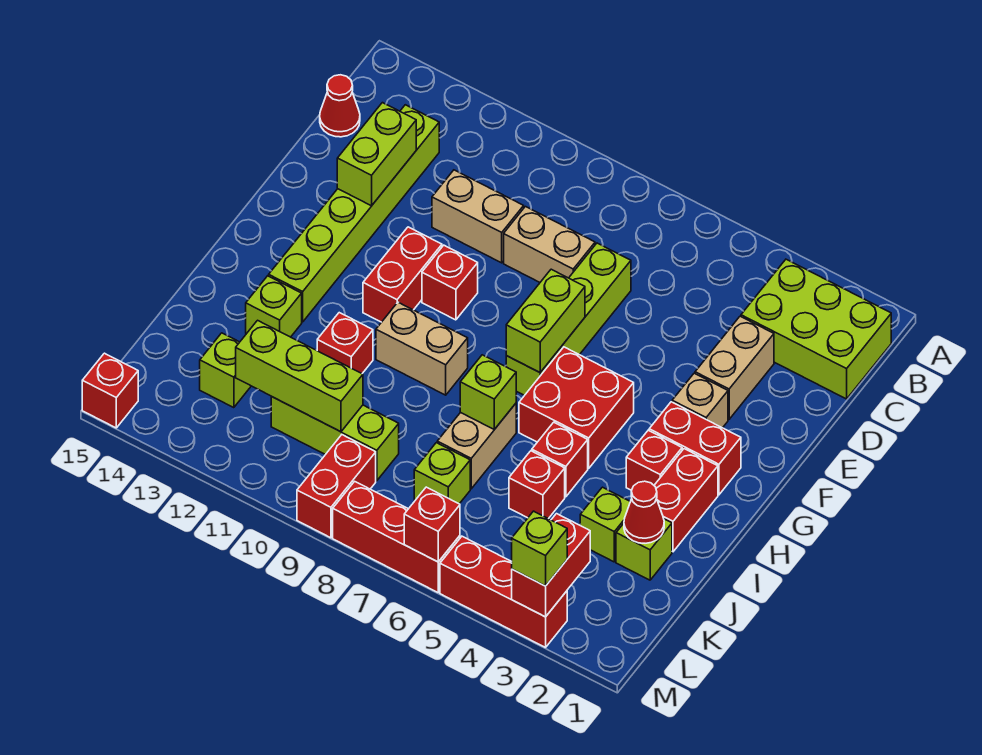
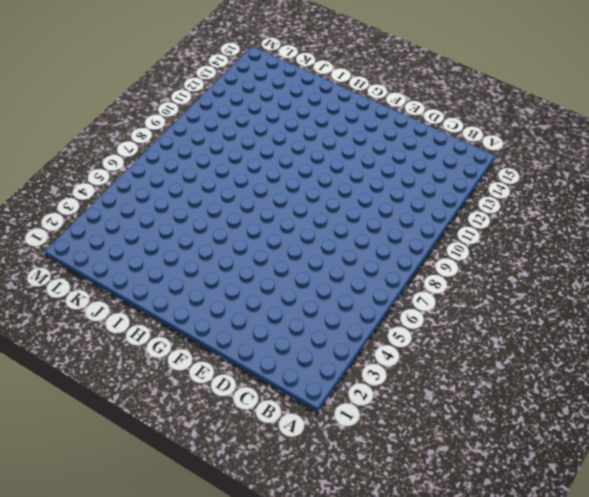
none -> lime 2x3 brick [741,259,891,399]
none -> lime 1x6 brick [269,105,439,322]
none -> red 1x1 cone [320,75,360,137]
none -> tan 1x2 brick [695,316,774,419]

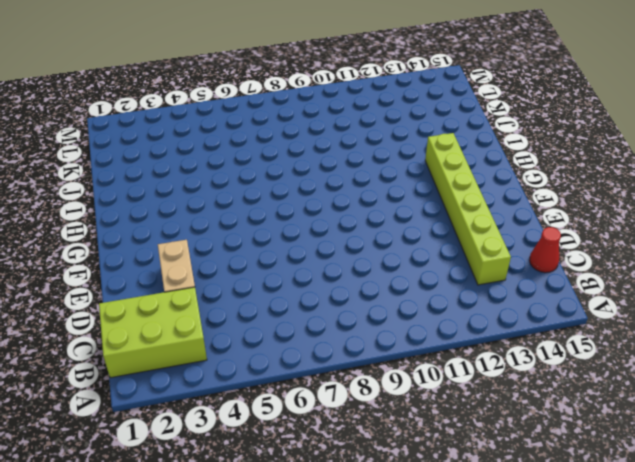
none -> lime 1x4 brick [506,243,631,395]
none -> tan 1x2 brick [504,207,595,282]
none -> tan 1x2 brick [432,170,524,263]
none -> tan 1x1 brick [672,373,728,428]

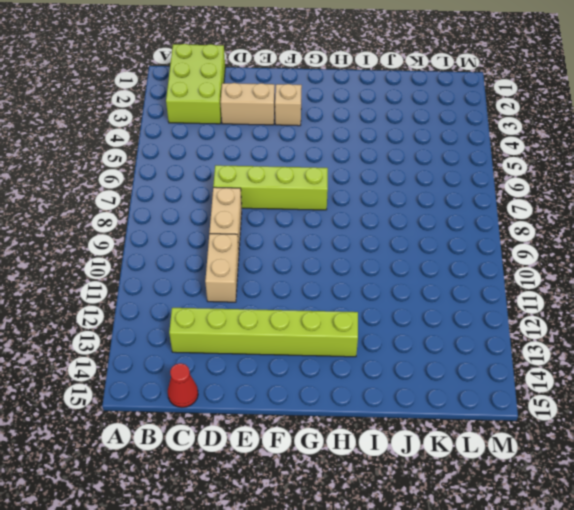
none -> red 1x1 brick [422,245,478,320]
none -> red 1x2 brick [363,227,442,322]
none -> red 1x2 brick [649,402,741,495]
none -> red 2x2 brick [519,347,634,468]

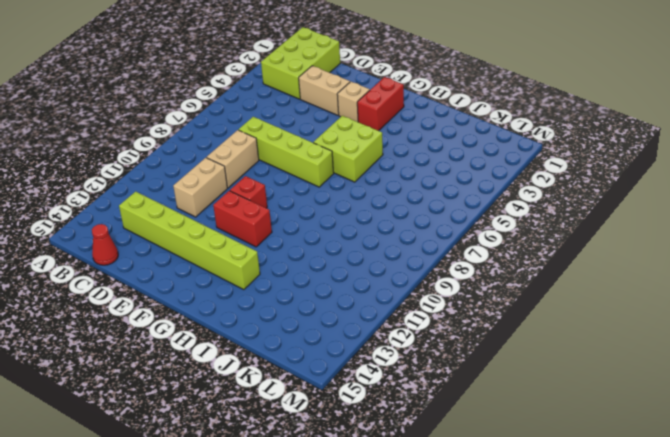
lime 2x2 brick [313,116,383,182] -> red 2x2 brick [519,347,634,468]
none -> red 1x2 brick [654,449,718,552]
none -> red 1x1 brick [626,430,682,490]
none -> tan 1x2 brick [376,302,468,395]
none -> red 1x1 brick [532,422,588,497]

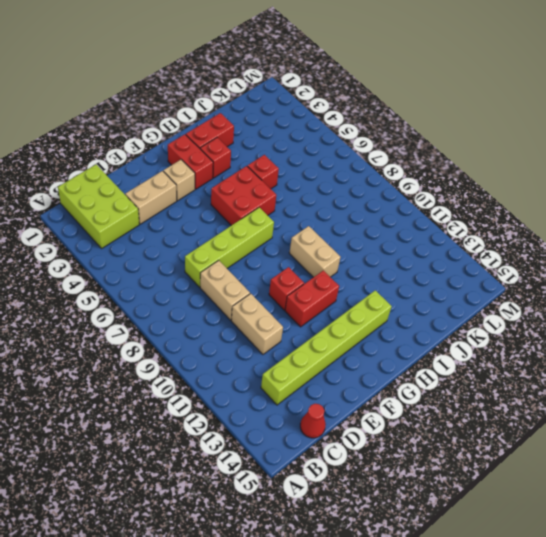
none -> tan 1x2 brick [437,404,516,489]
none -> red 1x1 brick [317,313,373,373]
none -> lime 1x1 brick [246,276,302,337]
none -> lime 1x1 brick [616,519,672,580]

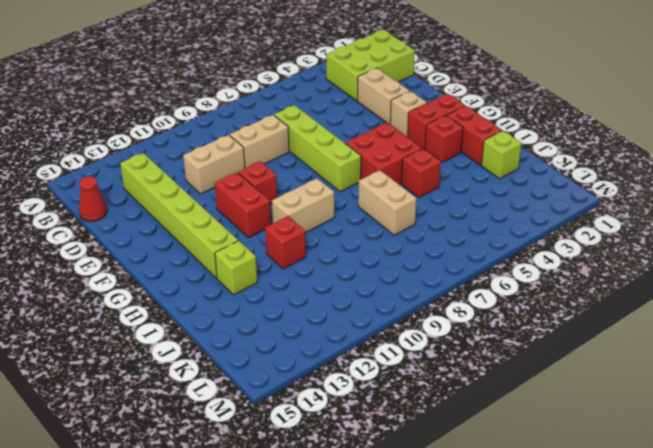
none -> lime 1x1 brick [580,487,630,562]
none -> red 1x1 brick [509,451,565,519]
none -> lime 1x1 brick [414,443,470,504]
none -> lime 1x3 brick [271,397,399,481]

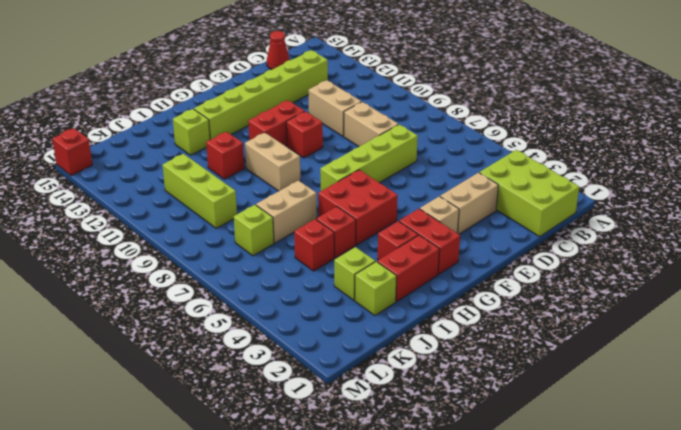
none -> lime 1x1 brick [200,333,251,408]
none -> red 1x2 brick [297,435,376,538]
none -> red 1x3 brick [440,536,567,648]
none -> red 1x3 brick [333,481,460,592]

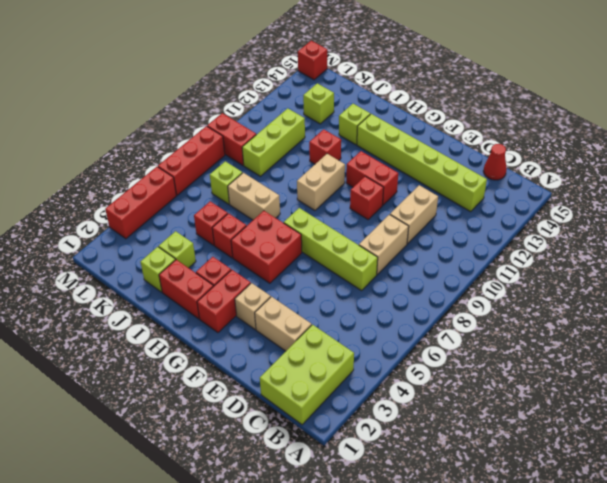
none -> lime 1x2 brick [337,103,416,206]
none -> lime 1x2 brick [506,269,585,372]
none -> lime 1x1 brick [460,355,516,429]
none -> red 1x1 cone [624,481,664,543]

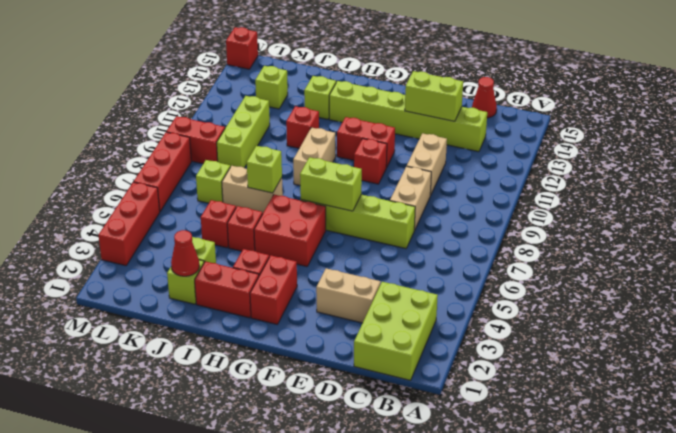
none -> tan 1x1 brick [672,373,728,428]
none -> lime 1x3 brick [236,320,363,432]
none -> red 1x2 brick [512,514,590,617]
none -> red 1x1 brick [404,487,460,562]

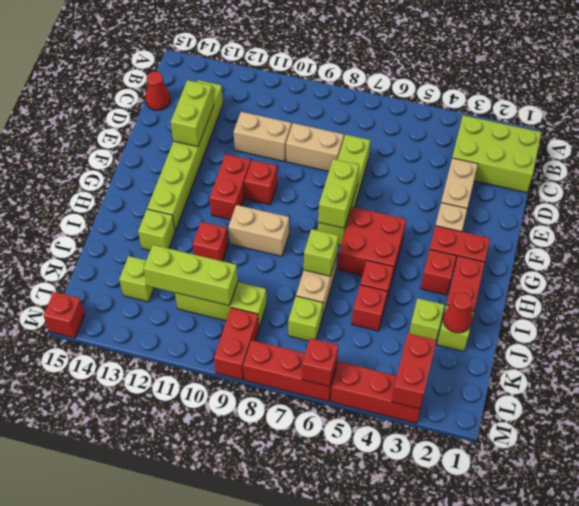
none -> lime 1x1 brick [512,511,567,586]

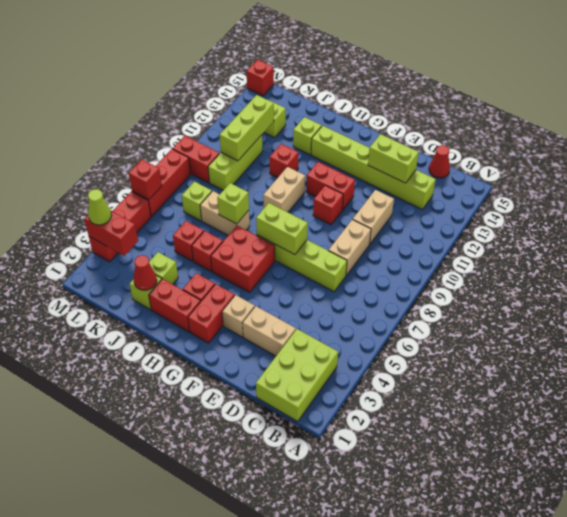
lime 1x1 cone [88,189,112,225] -> lime 1x1 brick [512,511,567,586]

